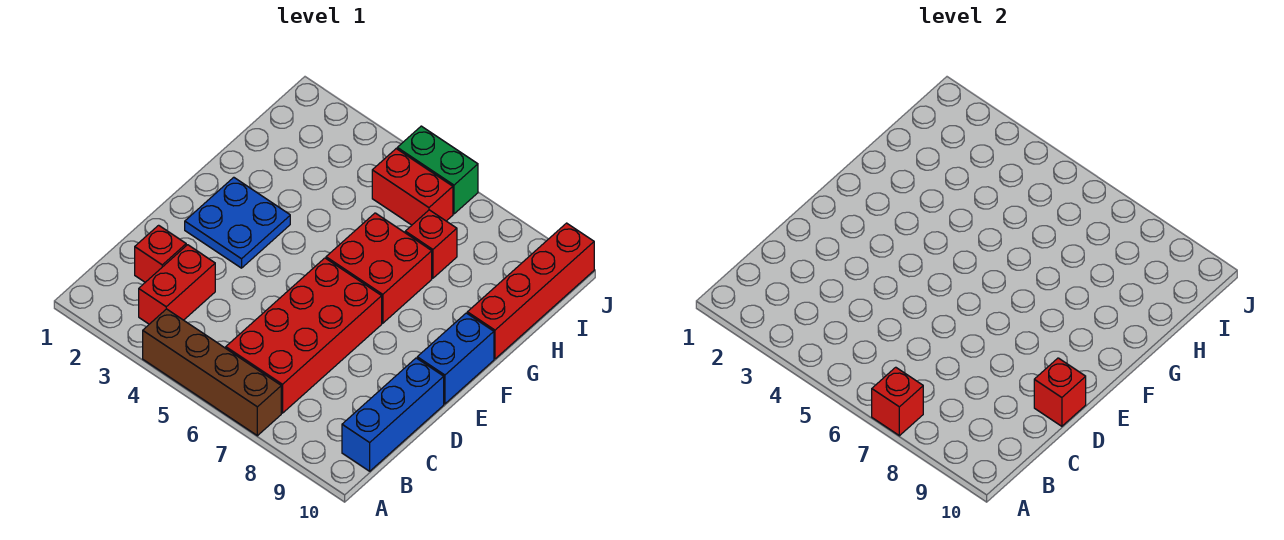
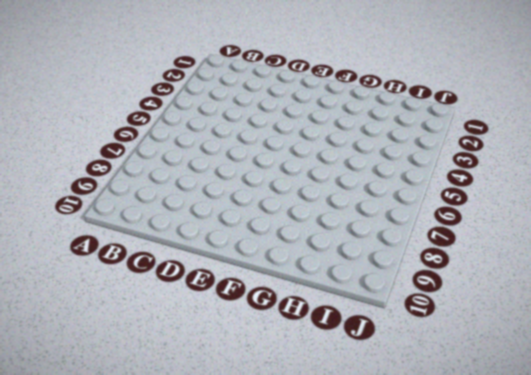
none -> brown 1x4 brick [143,309,281,436]
none -> red 1x2 brick [139,245,215,324]
none -> red 2x4 brick [226,258,382,413]

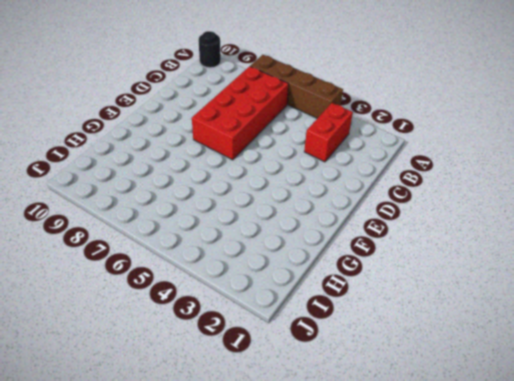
black 1x1 round brick [199,31,221,68] -> none
none -> blue 1x3 brick [342,358,444,471]
none -> red 1x1 brick [135,225,186,282]
none -> blue 2x2 plate [185,177,290,268]

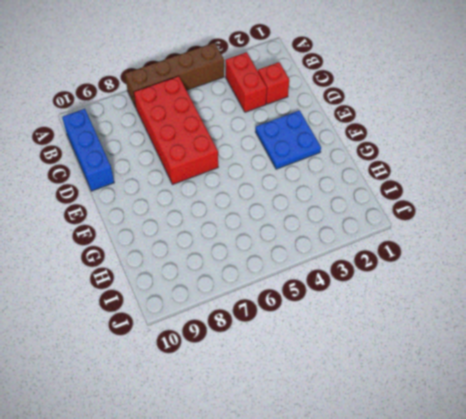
none -> blue 1x2 brick [417,313,494,404]
none -> red 2x2 brick [326,213,432,323]
none -> red 1x4 brick [467,223,594,359]

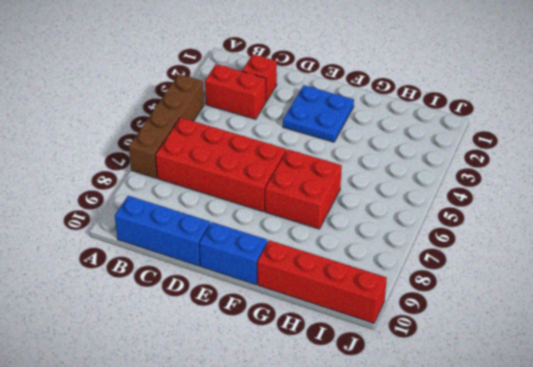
none -> red 1x1 brick [405,210,457,278]
none -> red 1x2 brick [372,149,453,225]
none -> green 1x2 brick [397,126,478,214]

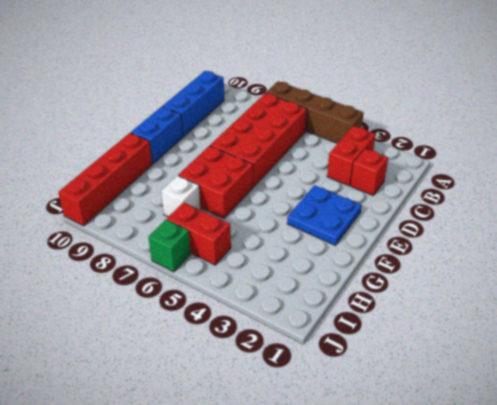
white 1x1 brick [161,176,200,217] -> red 1x1 brick [405,210,457,278]
green 1x1 brick [148,220,191,272] -> green 1x2 brick [397,126,478,214]
none -> red 1x1 brick [872,367,923,436]
none -> red 1x1 brick [1034,358,1086,426]

